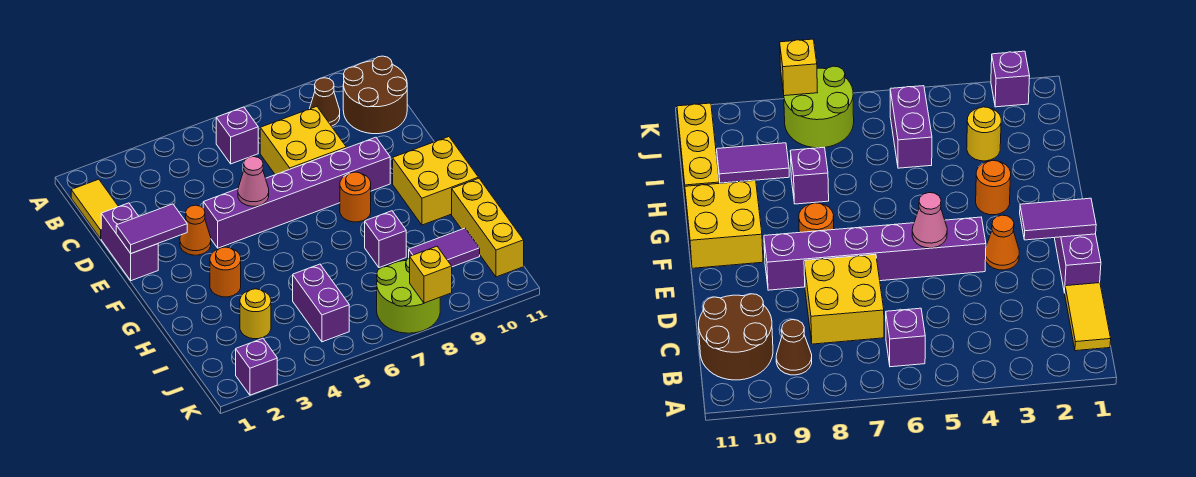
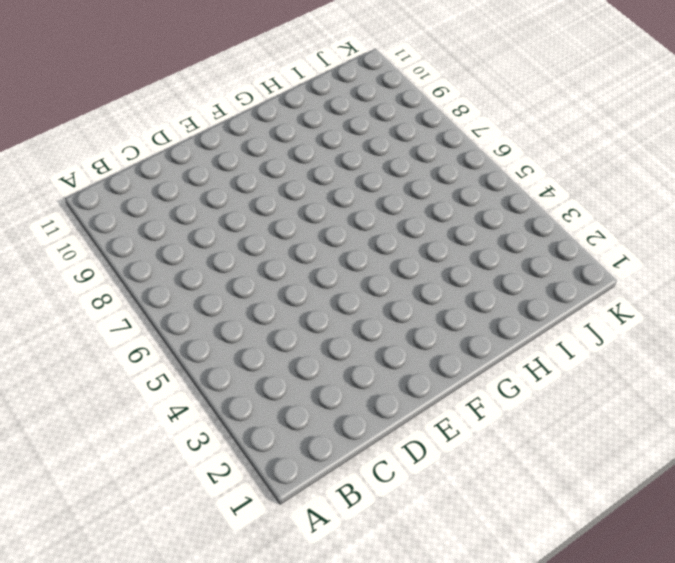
none -> yellow 1x2 tile [71,179,119,239]
none -> purple 1x1 brick [216,107,258,164]
none -> brown 1x1 cone [310,78,340,126]

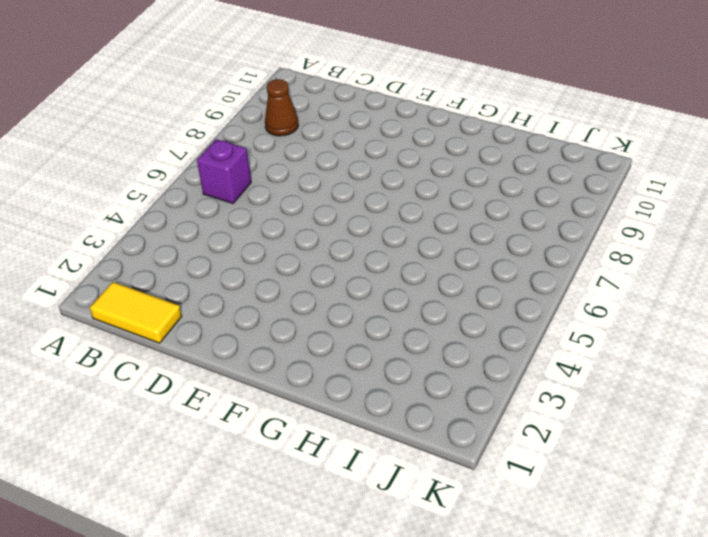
none -> brown 2x2 round brick [343,56,407,134]
none -> yellow 2x2 brick [260,106,346,175]
none -> purple 1x2 brick [101,203,158,281]

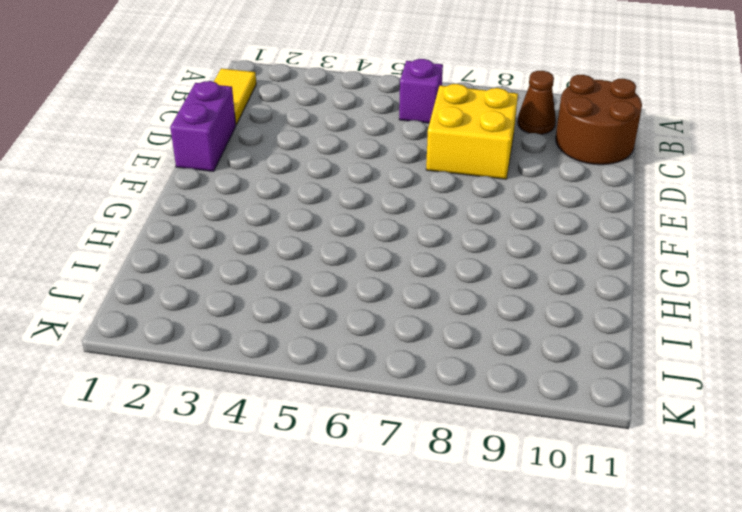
none -> orange 1x1 cone [180,205,211,255]
none -> purple 1x6 brick [203,137,390,248]
none -> orange 1x1 round brick [340,172,371,222]

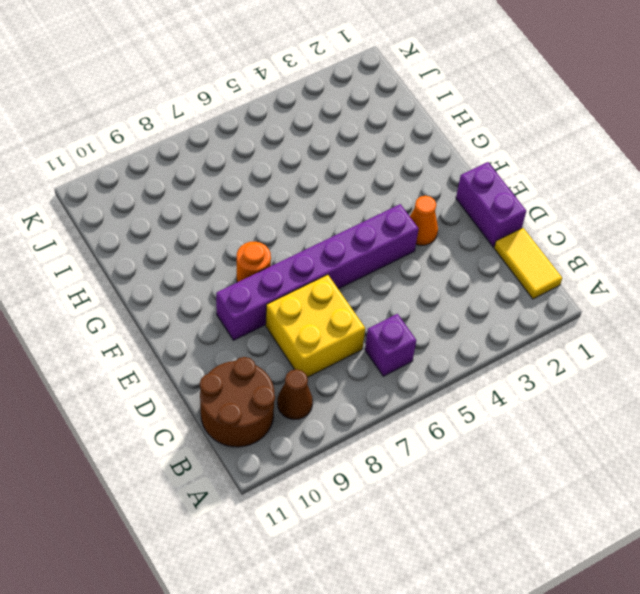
none -> yellow 2x2 brick [393,137,478,225]
none -> orange 1x1 round brick [210,247,241,297]
none -> purple 1x1 brick [365,211,406,268]

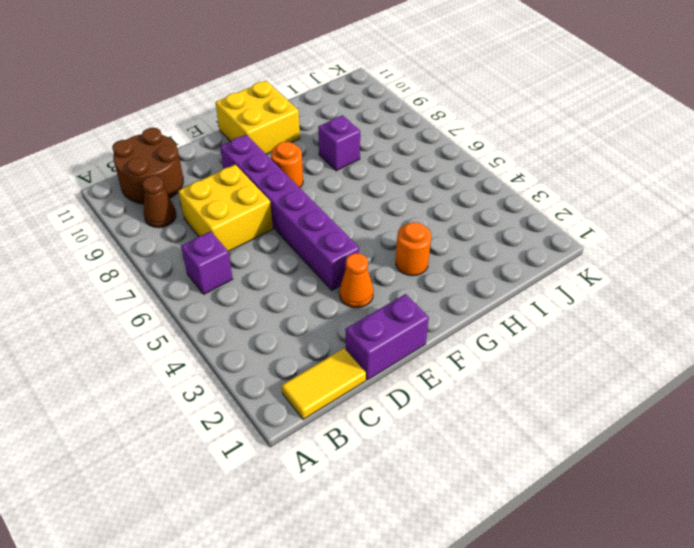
none -> yellow 1x3 brick [452,178,524,277]
none -> yellow 1x1 round brick [240,289,271,339]
none -> purple 1x2 brick [293,264,349,342]

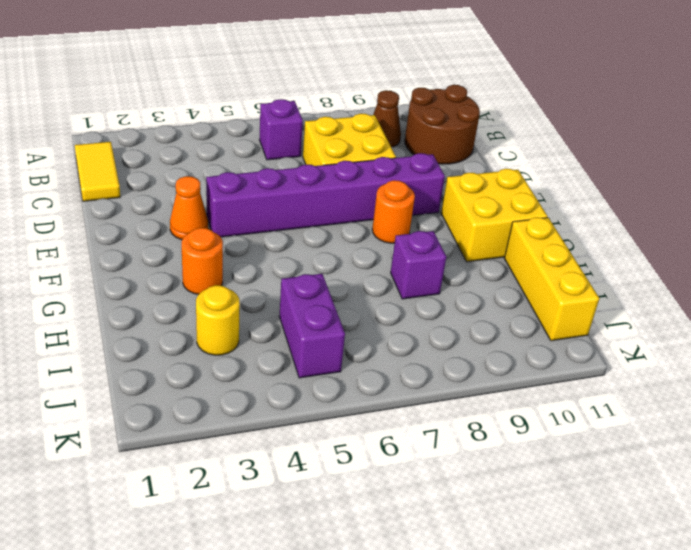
none -> purple 1x2 brick [101,203,158,281]
none -> purple 1x2 tile [409,228,480,267]
none -> lime 2x2 round brick [377,257,440,333]

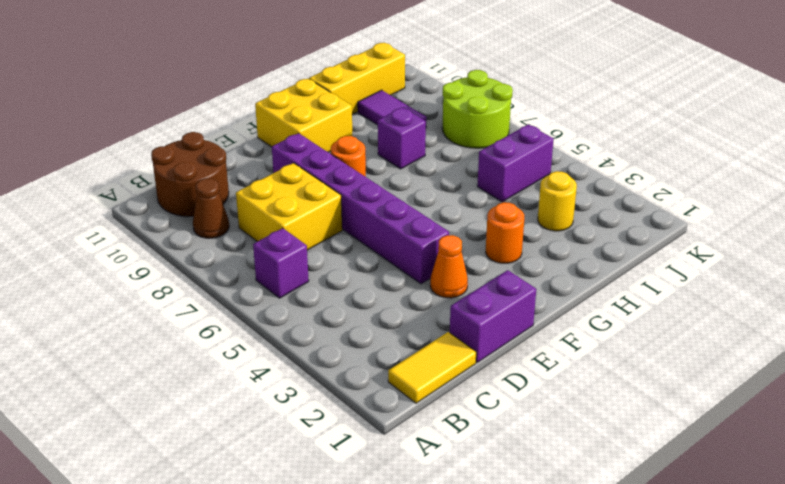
none -> purple 1x1 brick [236,338,277,395]
none -> purple 1x2 tile [116,204,187,253]
none -> pink 1x1 cone [238,157,269,206]

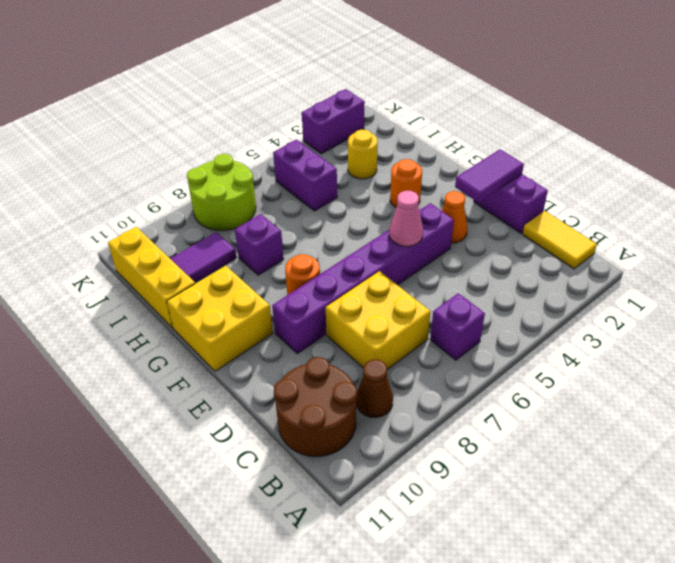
purple 1x2 brick [302,89,365,154] -> purple 1x1 brick [236,338,277,395]
none -> yellow 1x1 brick [410,246,452,303]

